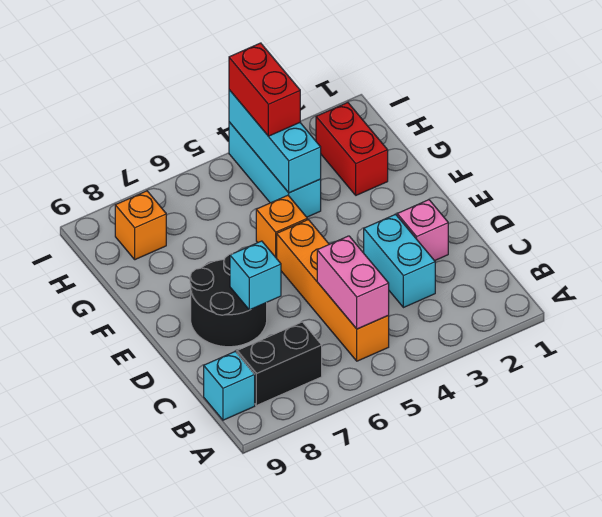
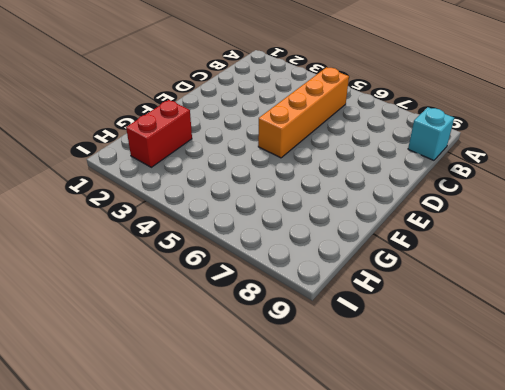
none -> black 1x2 brick [237,322,322,406]
none -> cyan 1x2 brick [364,214,435,308]
none -> pink 1x1 brick [397,200,448,261]

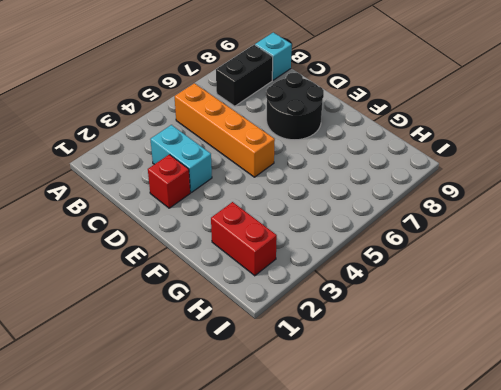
red 1x1 brick [148,155,190,208] -> pink 1x1 brick [397,200,448,261]
none -> orange 1x1 brick [256,195,307,258]
none -> cyan 1x3 brick [229,122,321,217]
none -> orange 1x1 brick [115,191,166,260]

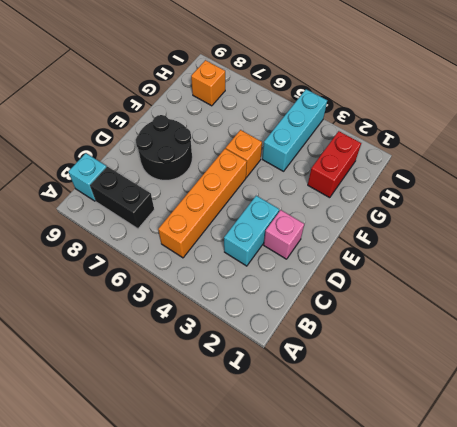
none -> pink 1x2 brick [317,236,389,329]
none -> cyan 1x1 brick [230,241,281,310]
none -> cyan 1x3 brick [229,90,321,193]

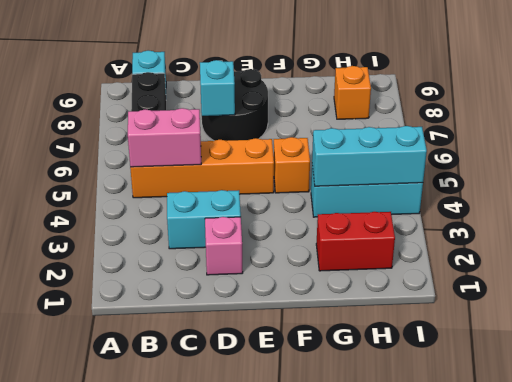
none -> red 1x2 brick [229,43,300,136]

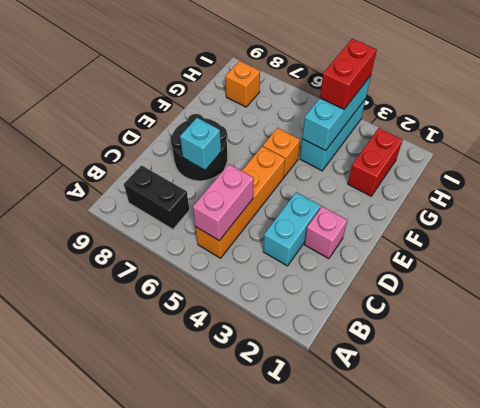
none -> cyan 1x1 brick [204,351,255,420]

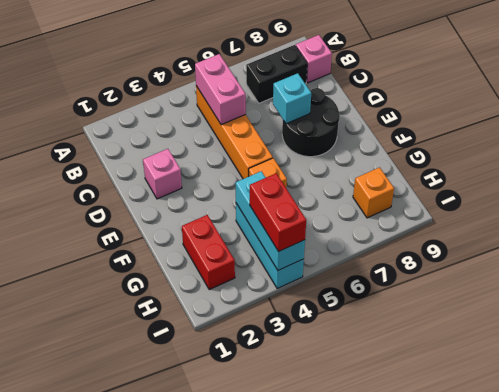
pink 1x1 brick [296,35,332,83] -> cyan 1x1 brick [204,351,255,420]
none -> cyan 1x2 brick [364,214,435,308]

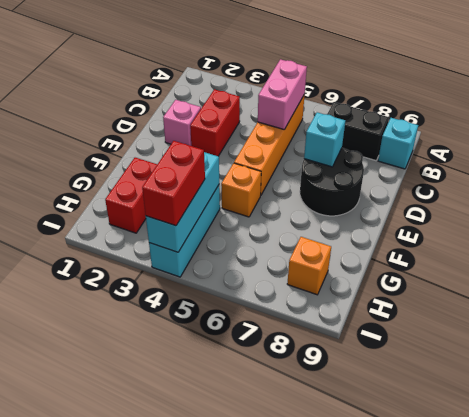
red 1x2 brick [190,89,240,156] -> cyan 1x2 brick [364,214,435,308]

